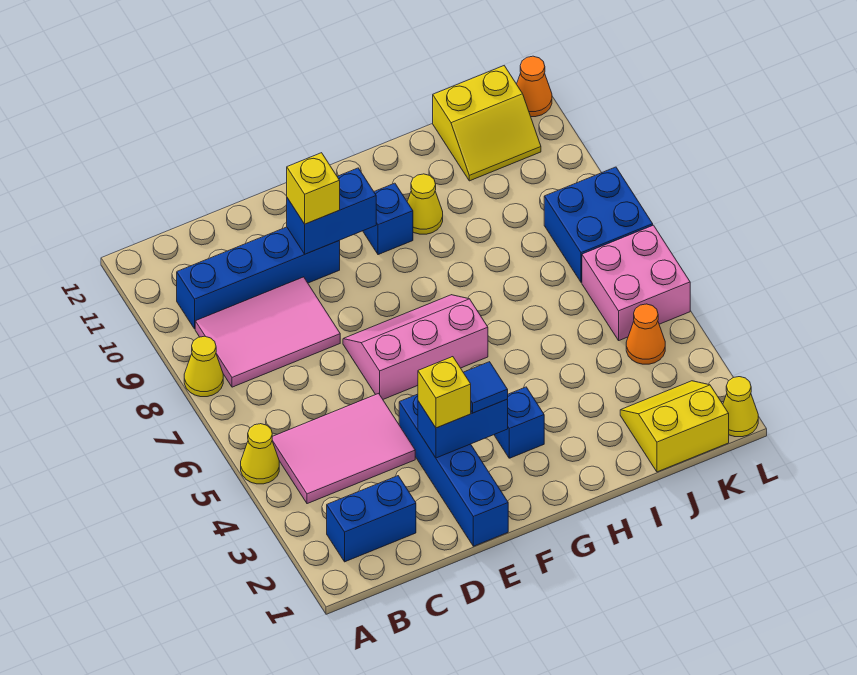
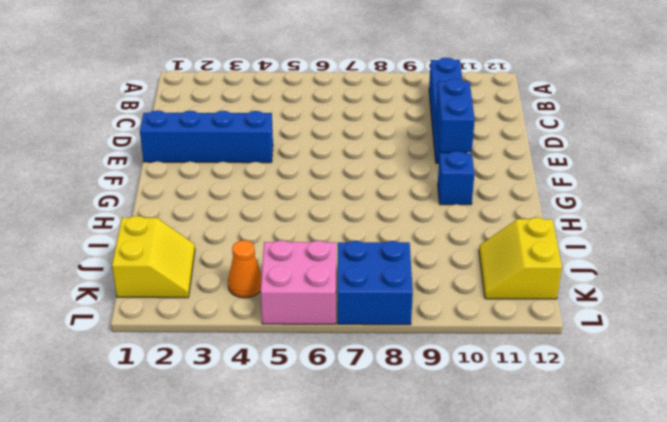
none -> yellow 1x1 cone [241,424,279,484]
none -> yellow 1x1 cone [184,336,223,397]
none -> blue 1x2 brick [327,476,416,562]

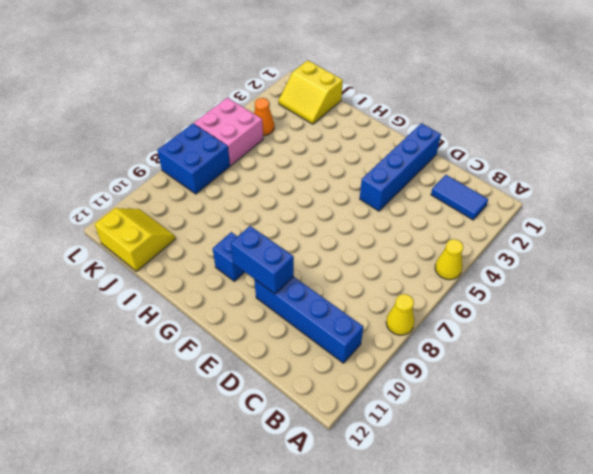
blue 1x2 tile [431,175,488,220] -> blue 1x2 brick [327,476,416,562]
none -> pink 2x3 tile [272,393,415,504]
none -> pink 2x3 tile [195,277,340,387]
none -> pink 2x3 slope [343,295,488,399]

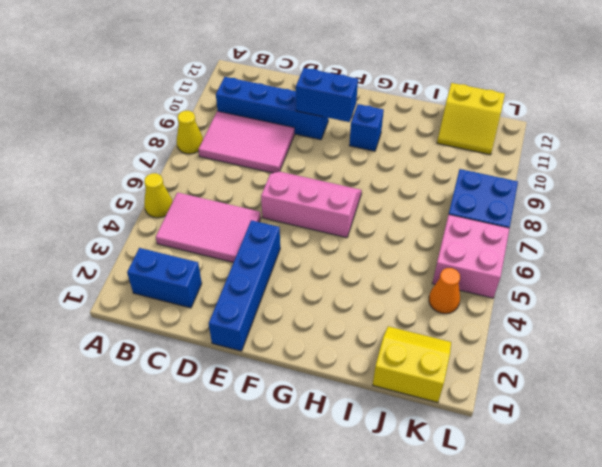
none -> blue 1x1 brick [494,387,544,458]
none -> yellow 1x1 cone [407,174,443,234]
none -> yellow 1x1 cone [723,377,758,437]

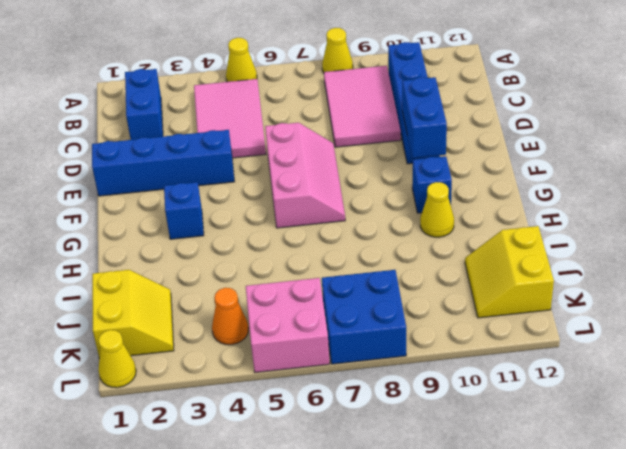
none -> orange 1x1 cone [517,56,552,117]
none -> blue 1x2 brick [418,399,508,458]
none -> yellow 1x1 brick [418,357,471,428]

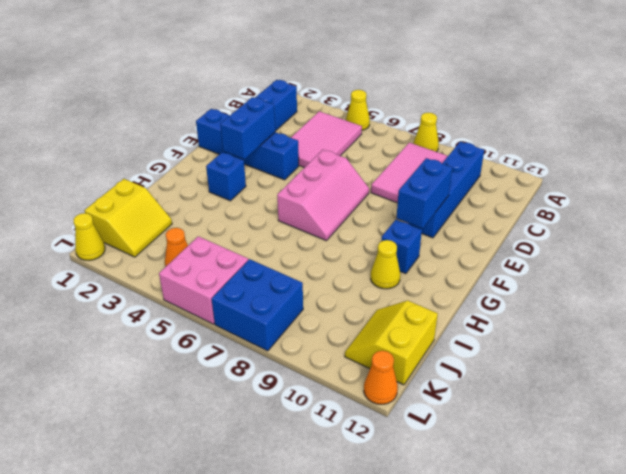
none -> yellow 1x1 brick [418,357,471,428]
none -> yellow 1x1 brick [287,153,340,224]
none -> blue 1x1 tile [463,362,508,413]

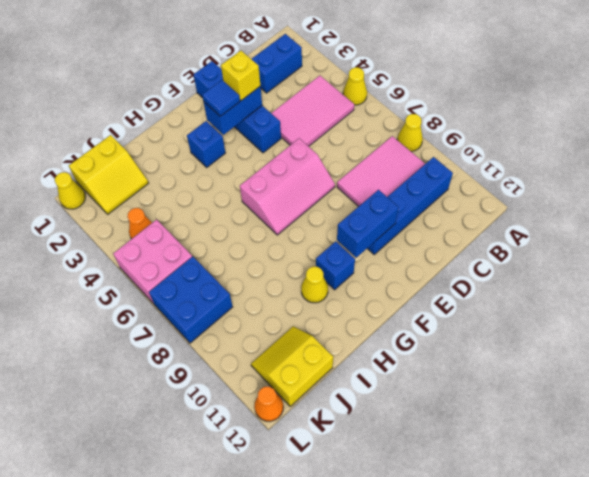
none -> yellow 1x1 brick [287,153,340,224]

